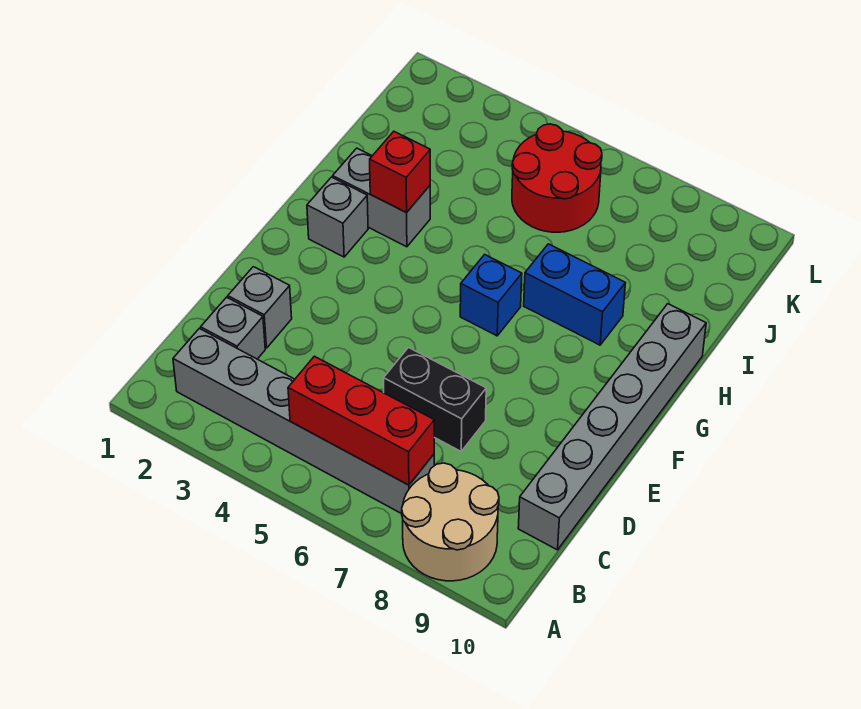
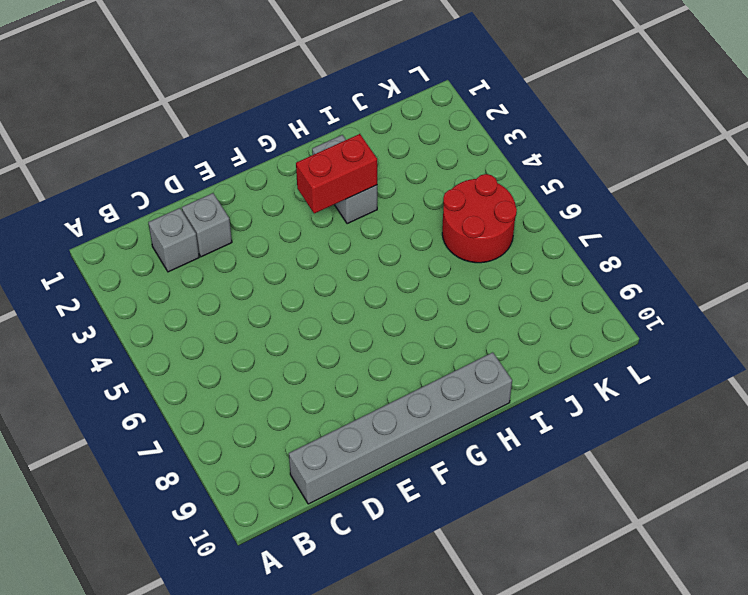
red 1x2 brick [296,134,377,214] -> red 1x1 brick [370,132,430,213]
none -> tan 2x2 round brick [402,463,499,581]
none -> grey 1x6 brick [173,328,434,514]
none -> black 1x2 brick [384,348,486,451]

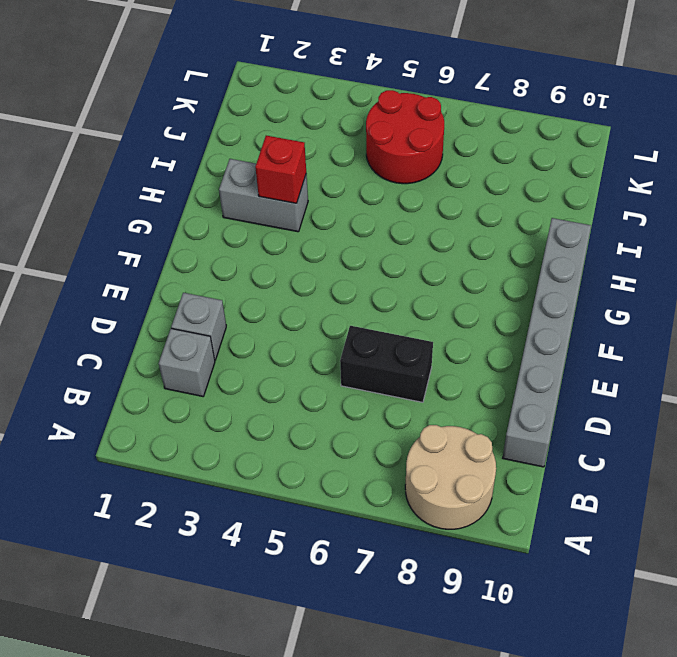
none -> grey 1x6 brick [173,328,434,514]
none -> grey 1x1 brick [307,177,368,257]
none -> blue 1x1 brick [460,254,522,336]

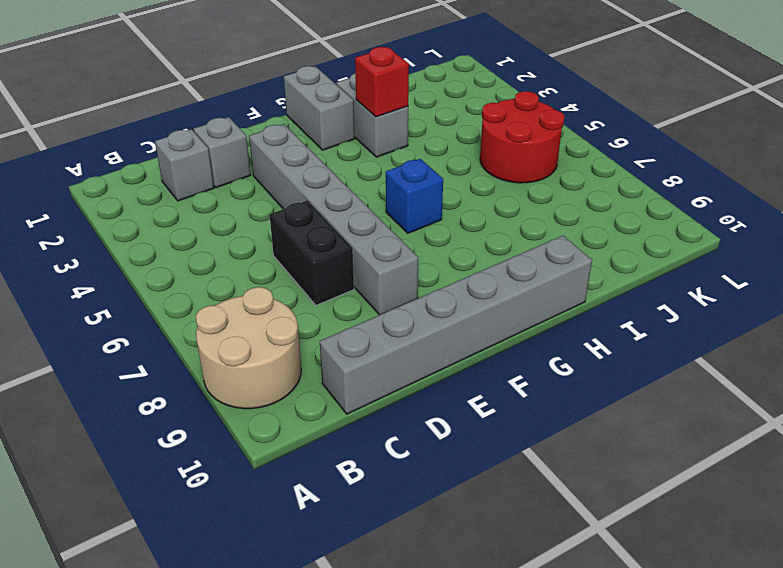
grey 1x6 brick [249,124,418,315] -> grey 1x6 brick moved to [173,328,434,514]
grey 1x2 brick [284,66,355,150] -> grey 1x1 brick [307,177,368,257]
none -> blue 1x2 brick [524,244,625,345]
none -> red 1x3 brick [288,356,434,485]

